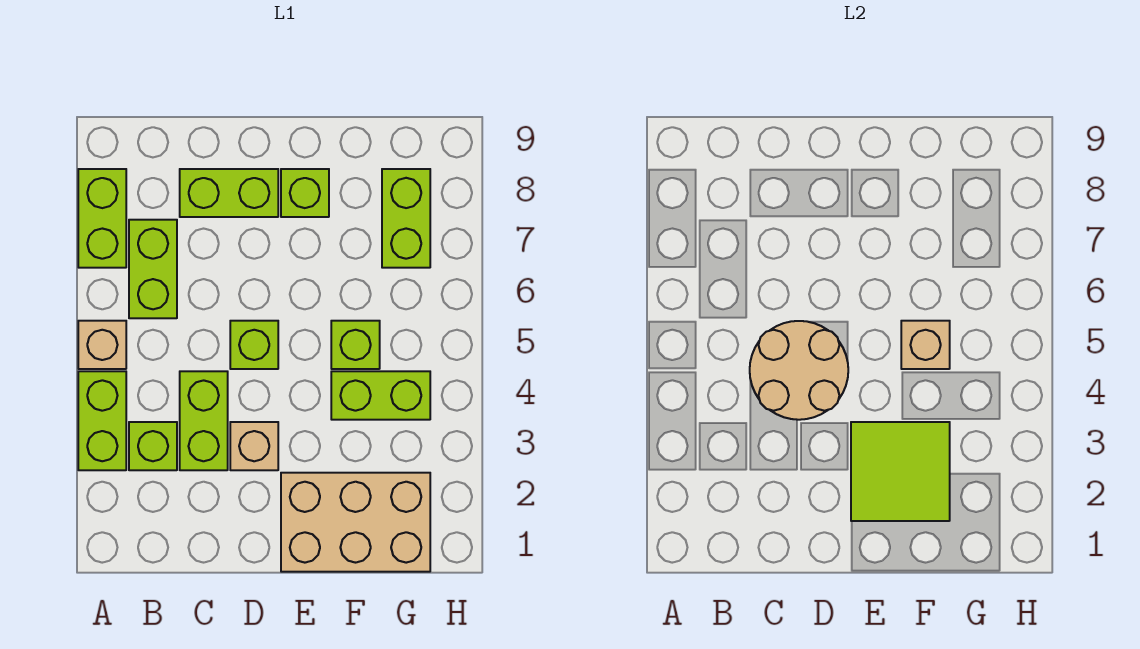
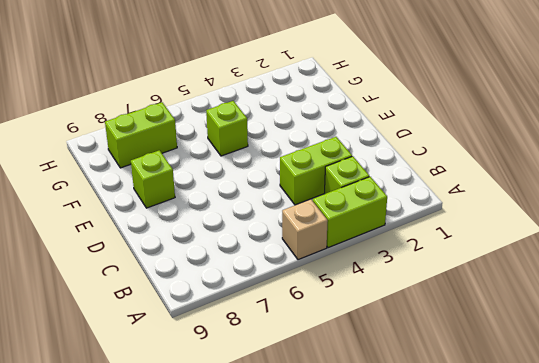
none -> lime 1x2 brick [78,169,126,268]
none -> lime 1x2 brick [129,220,177,318]
none -> lime 1x2 brick [180,169,278,217]

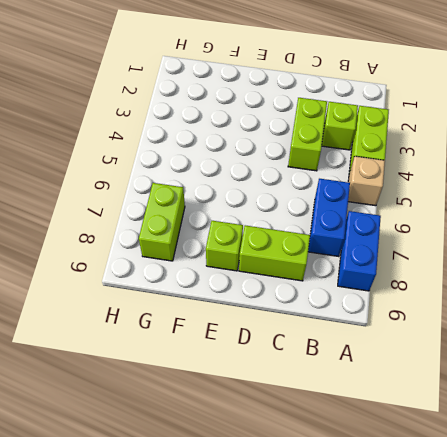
blue 1x2 brick [338,211,381,291] -> lime 1x2 brick [78,169,126,268]
blue 1x2 brick [308,179,350,257] -> lime 1x2 brick [129,220,177,318]
none -> tan 1x1 brick [230,422,278,470]
none -> lime 1x1 brick [230,321,278,369]
none -> tan 2x3 brick [281,473,430,572]

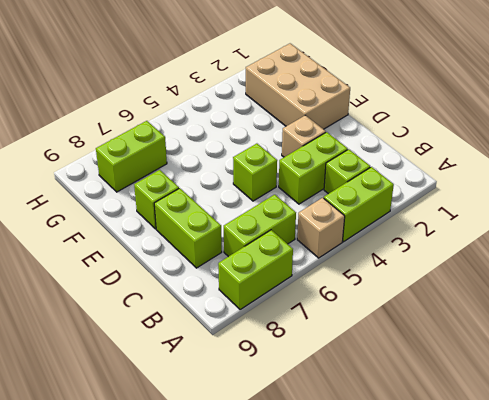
none -> lime 1x2 brick [331,371,430,420]
none -> lime 1x1 brick [331,321,380,369]
none -> tan 2x2 round brick [750,321,848,420]

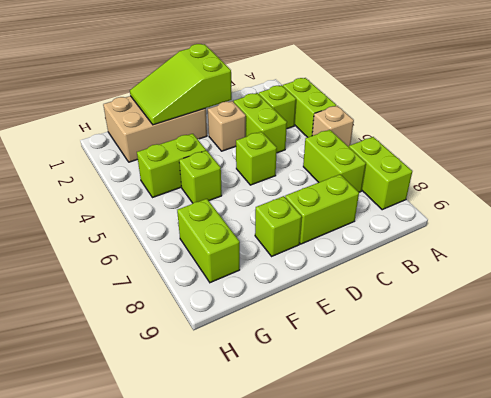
lime 2x3 slope [130,44,232,125] -> lime 2x2 tile [851,422,950,521]
none -> tan 2x2 round brick [750,321,848,420]
none -> tan 1x1 brick [901,321,950,369]

